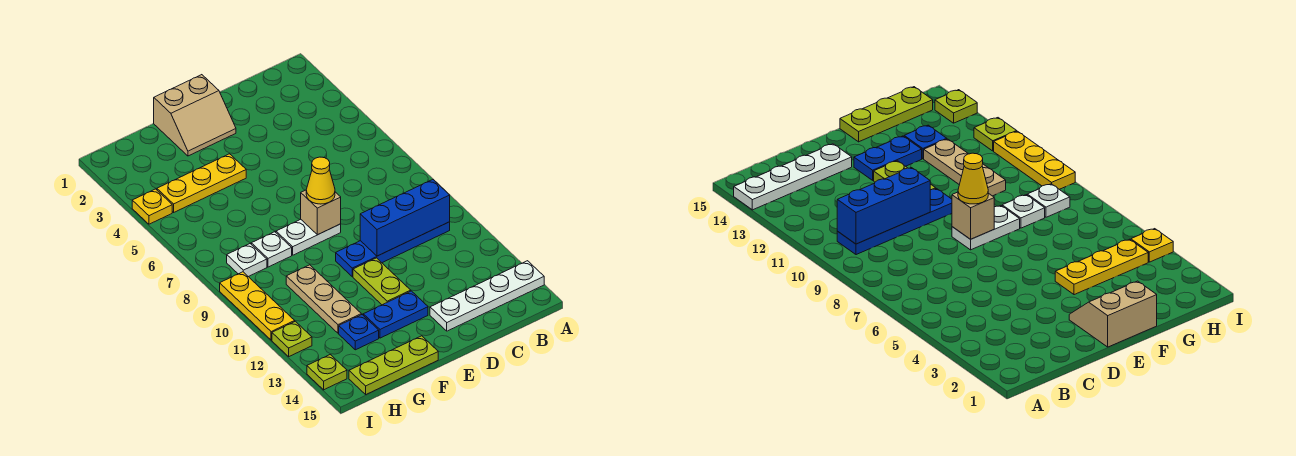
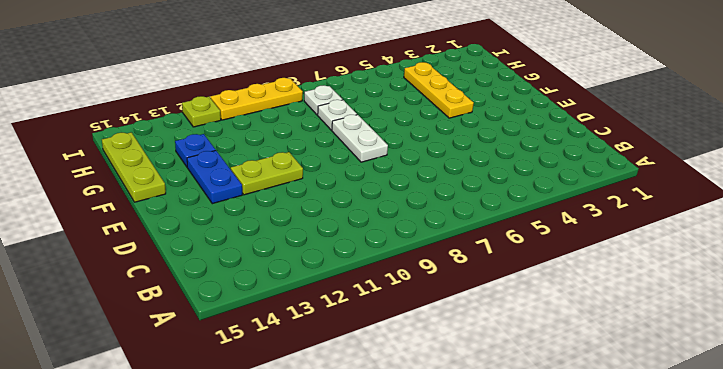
none -> white 1x4 plate [430,261,544,331]
none -> blue 1x4 plate [336,222,450,277]
none -> tan 2x2 slope [154,75,236,156]

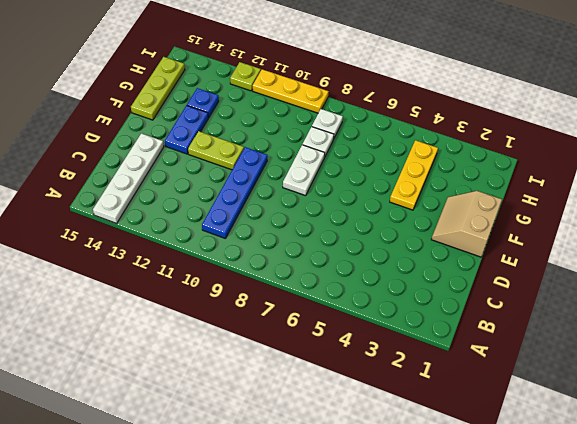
none -> tan 1x3 plate [286,265,361,333]
none -> yellow 1x1 plate [132,189,172,224]
none -> lime 1x1 plate [307,355,347,390]

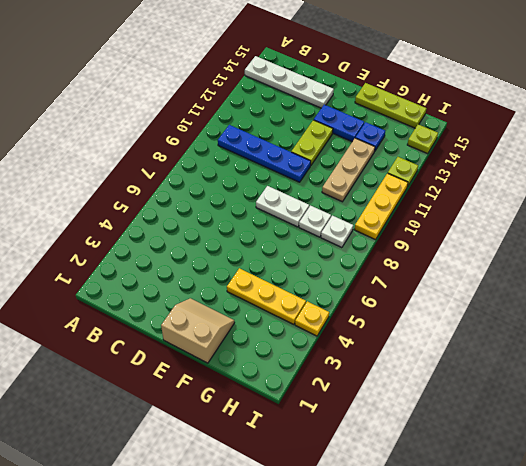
none -> blue 1x3 brick [360,180,450,256]
none -> tan 1x1 brick [301,190,341,235]
none -> yellow 1x1 cone [306,157,335,204]

